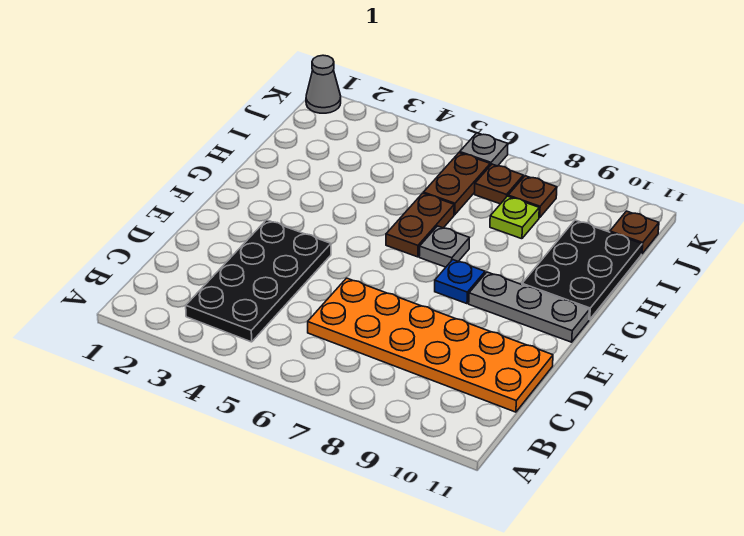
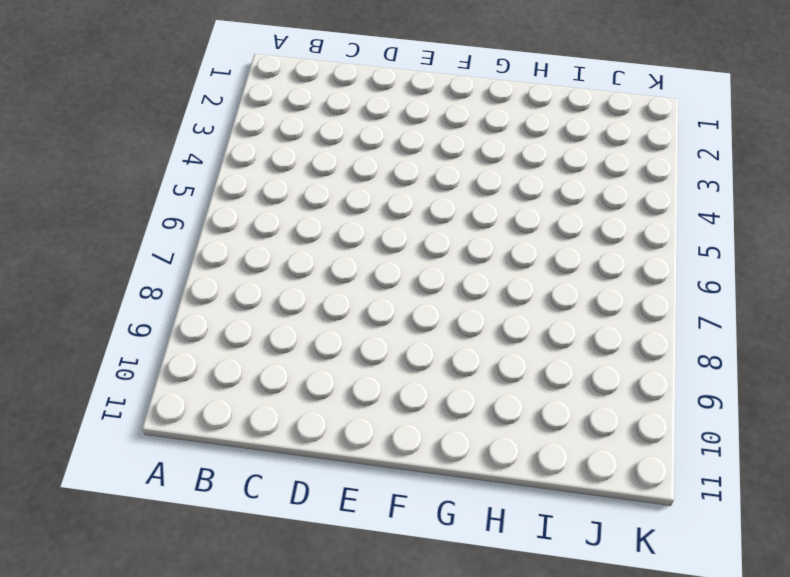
none -> black 2x4 plate [186,220,331,342]
none -> orange 2x6 plate [308,278,553,412]
none -> blue 1x1 plate [435,260,485,304]

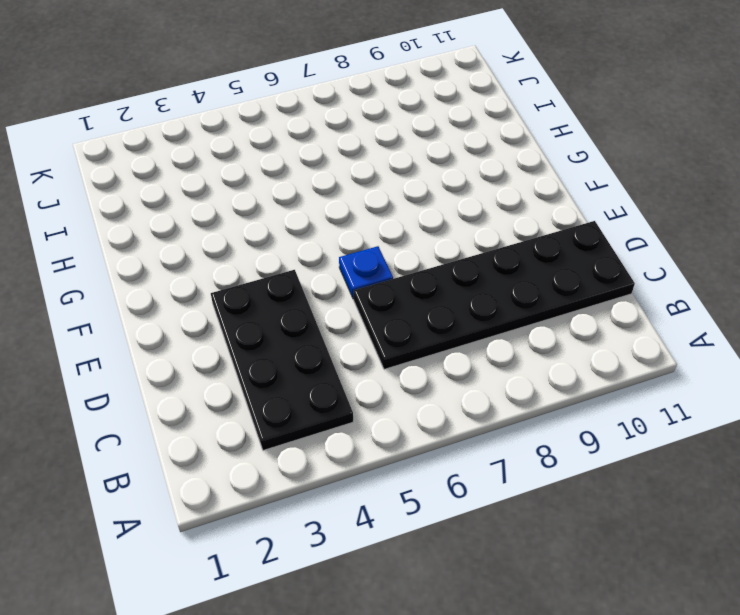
black 2x6 plate [354,221,635,369] -> orange 2x6 plate [308,278,553,412]
blue 1x1 plate [339,246,393,299] -> blue 1x1 plate moved to [435,260,485,304]
none -> grey 1x3 plate [469,272,589,342]
none -> brown 1x2 plate [386,193,454,257]
none -> grey 1x1 plate [419,226,469,267]

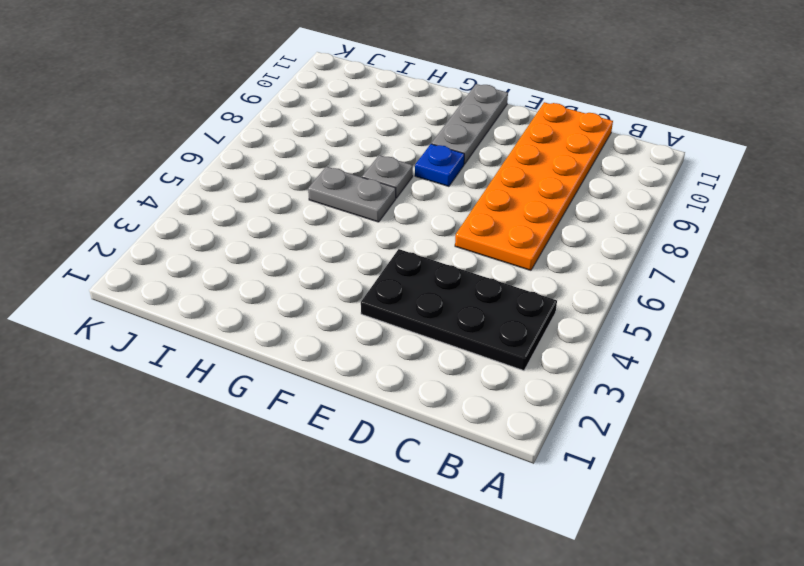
grey 1x2 plate [308,166,396,222] -> brown 1x2 plate [386,193,454,257]
none -> black 2x3 plate [522,220,642,320]
none -> brown 1x2 plate [423,153,490,215]
none -> lime 1x1 plate [490,196,539,239]

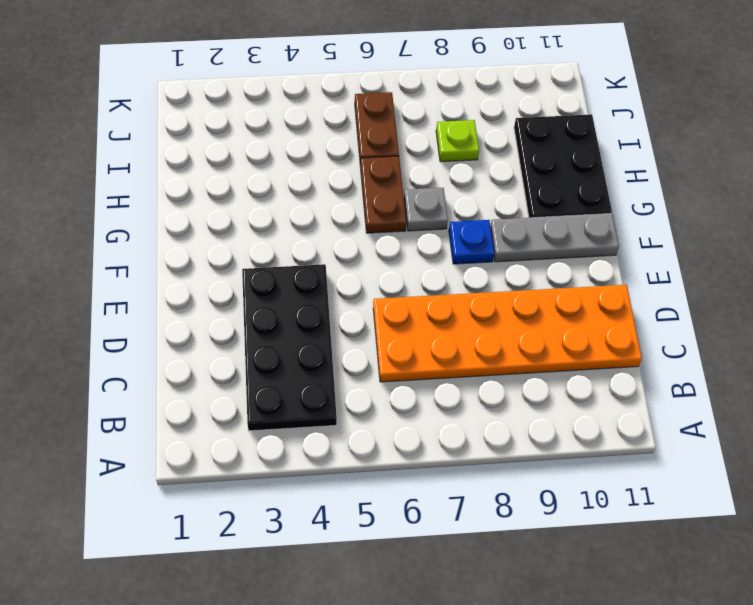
none -> brown 1x1 plate [475,164,523,204]
none -> brown 1x1 plate [508,176,557,218]
none -> brown 1x1 plate [610,211,659,254]

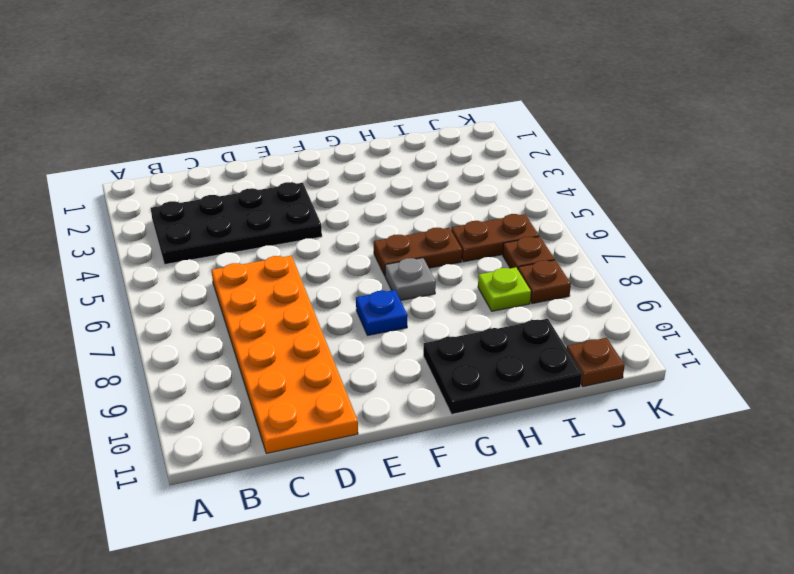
none -> grey 1x3 plate [469,272,589,342]
none -> grey 1x1 cone [306,55,341,113]
none -> grey 1x1 plate [460,133,508,166]

